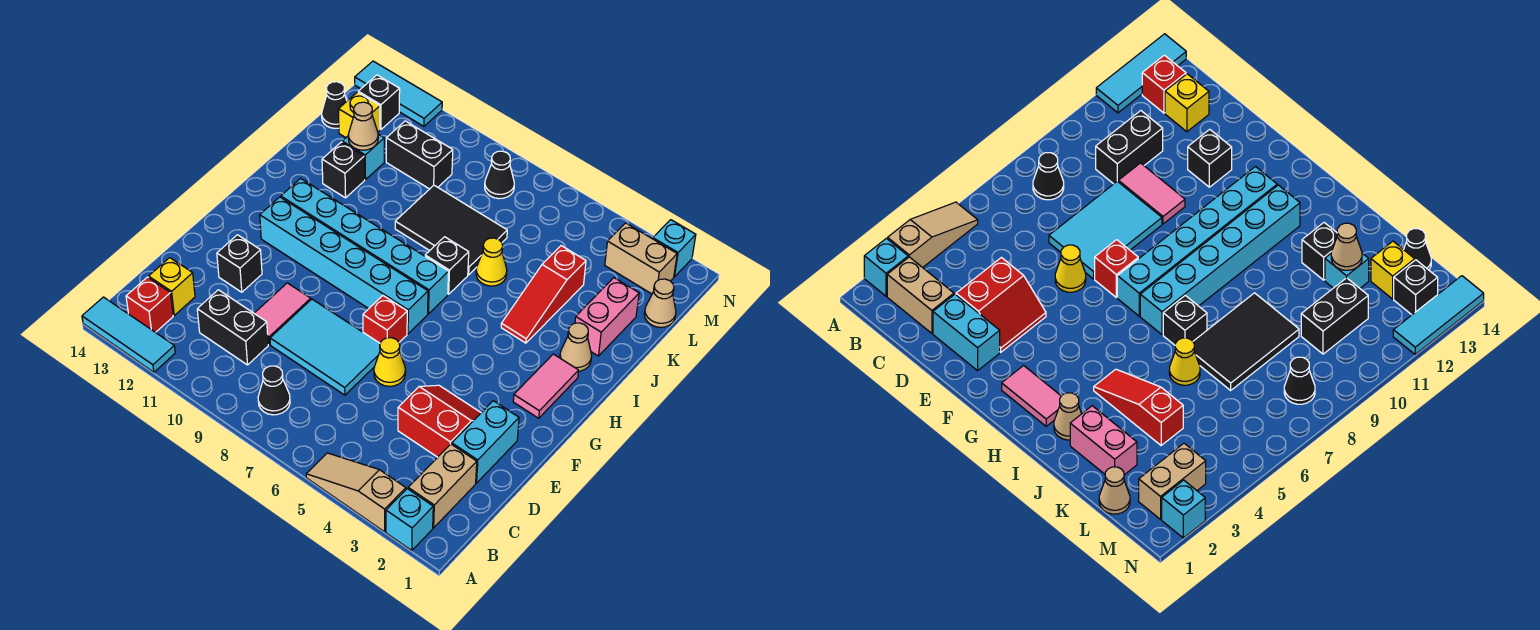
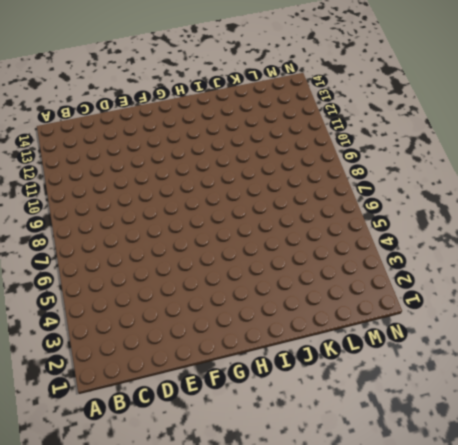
none -> cyan 1x1 brick [386,489,433,550]
none -> tan 1x3 slope [306,453,406,532]
none -> cyan 1x3 tile [82,297,175,372]
none -> tan 1x2 brick [408,444,477,528]

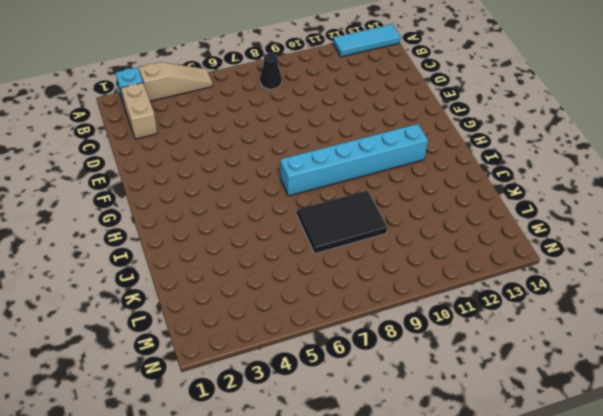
none -> red 1x1 brick [126,277,173,332]
none -> black 1x2 brick [197,290,268,365]
none -> yellow 1x1 brick [149,258,195,315]
none -> cyan 1x2 brick [452,401,519,483]

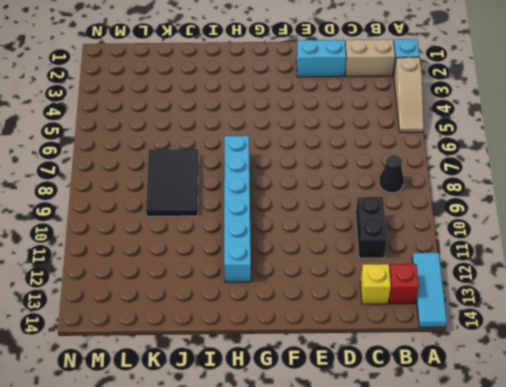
none -> red 2x2 slope [398,385,481,457]
none -> cyan 2x3 tile [270,299,380,395]
none -> pink 1x2 tile [254,283,311,344]
none -> yellow 1x1 cone [374,338,406,386]

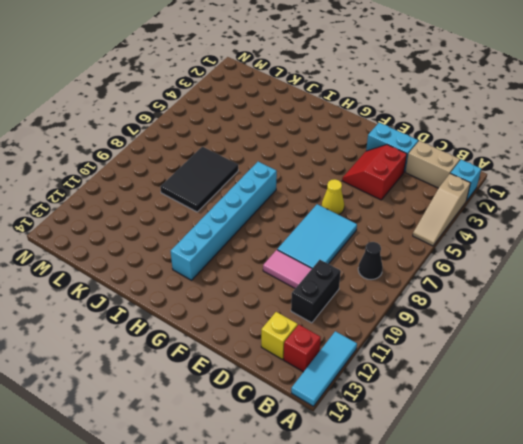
none -> black 1x1 brick [217,235,262,292]
none -> red 1x1 brick [363,296,407,343]
none -> pink 1x2 tile [513,354,579,418]
none -> cyan 1x6 brick [260,197,428,334]

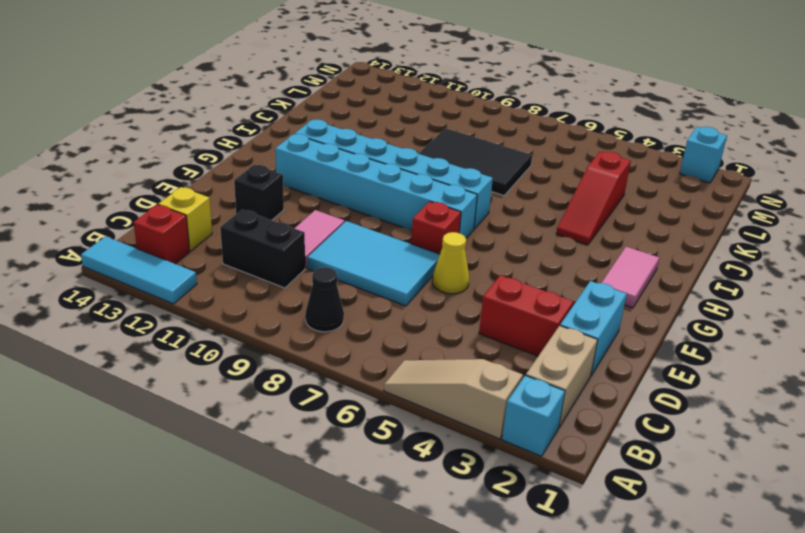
none -> tan 1x1 cone [560,323,592,371]
none -> black 1x1 brick [425,237,469,294]
none -> pink 1x2 brick [575,278,639,356]
none -> yellow 1x1 cone [476,238,507,286]

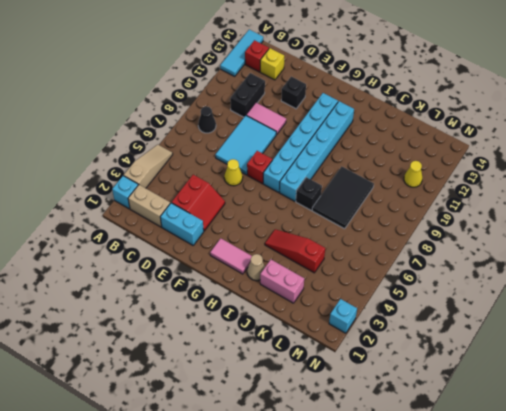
yellow 1x1 cone [404,161,422,187] -> yellow 1x1 cone moved to [476,238,507,286]
none -> black 1x1 brick [322,142,365,198]
none -> cyan 1x1 brick [342,134,384,180]
none -> tan 1x1 cone [644,279,676,327]
none -> black 1x2 brick [386,121,453,189]

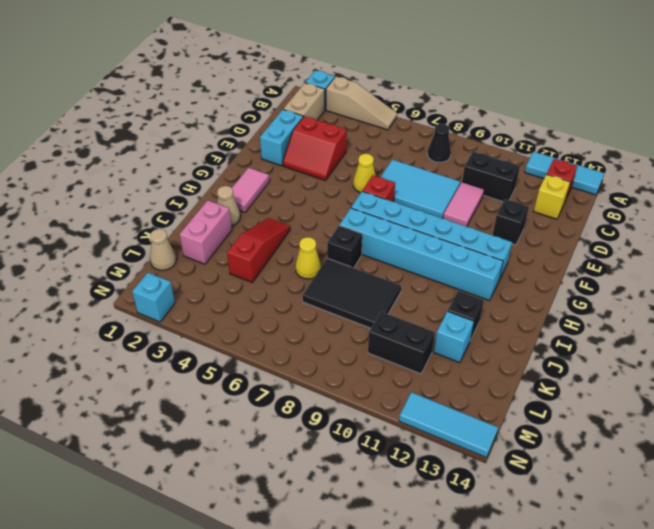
none -> yellow 1x1 brick [339,92,380,138]
none -> black 1x1 cone [322,82,347,128]
none -> tan 1x2 brick [605,223,677,294]
none -> black 1x1 cone [485,151,514,199]

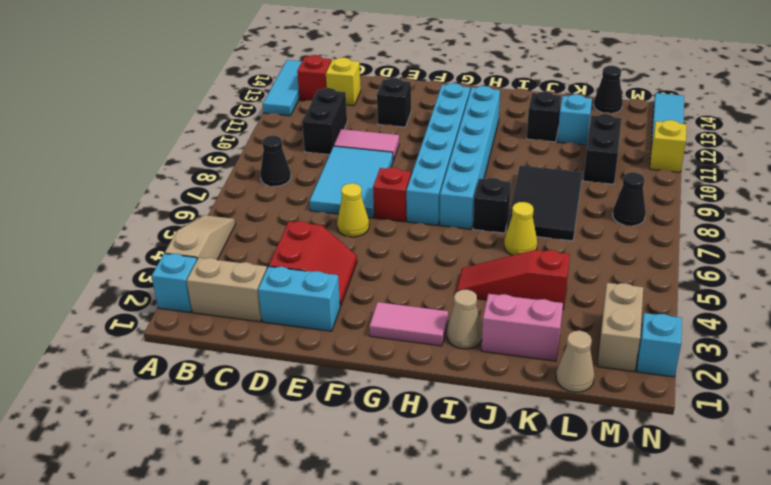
yellow 1x1 brick [650,120,686,172] -> yellow 1x1 brick moved to [339,92,380,138]
none -> black 1x1 brick [358,75,400,129]
none -> tan 1x1 cone [348,102,378,150]

